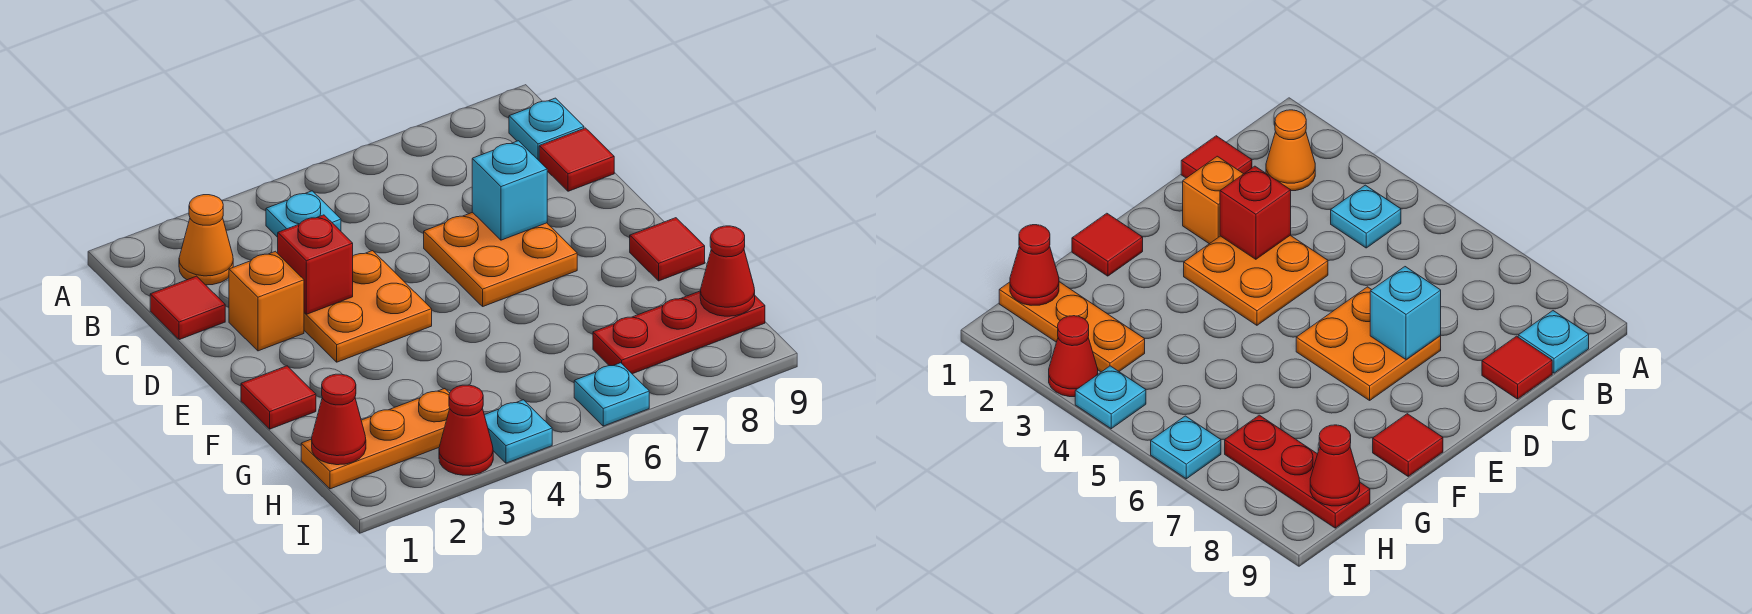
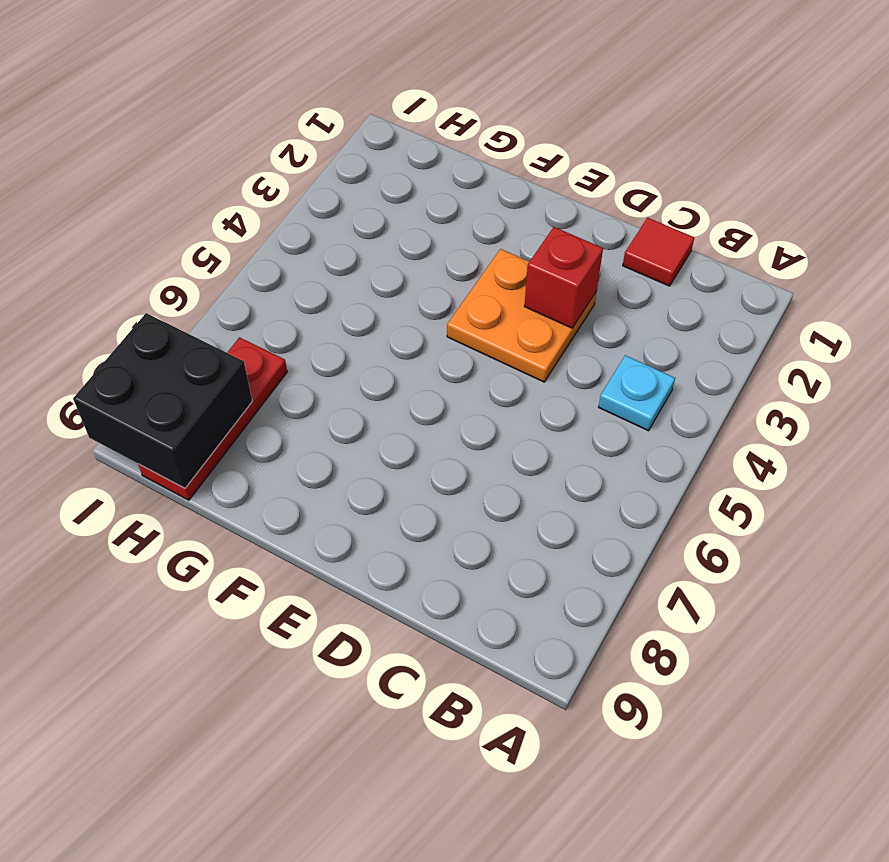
black 2x2 brick [73,313,252,488] -> red 1x1 cone [700,226,755,316]
none -> orange 1x1 cone [179,195,233,285]
none -> cyan 1x1 plate [509,98,584,160]
none -> red 1x1 tile [539,128,614,191]

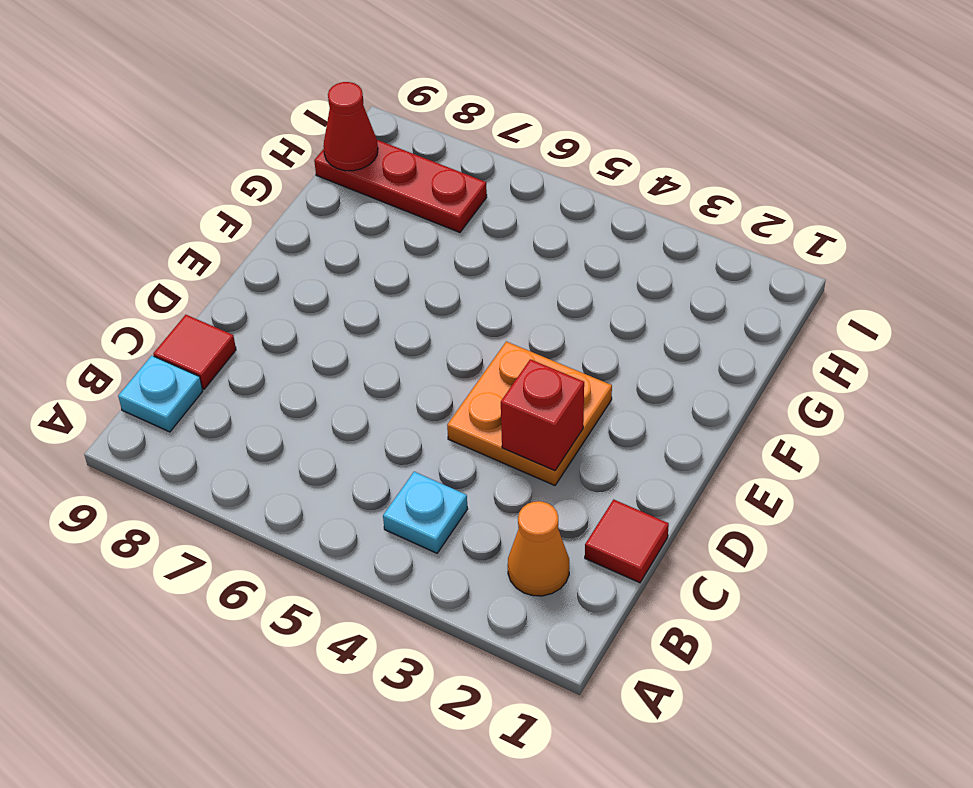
none -> orange 1x1 brick [229,251,304,351]
none -> orange 2x2 plate [424,212,577,306]
none -> red 1x1 tile [241,366,316,429]

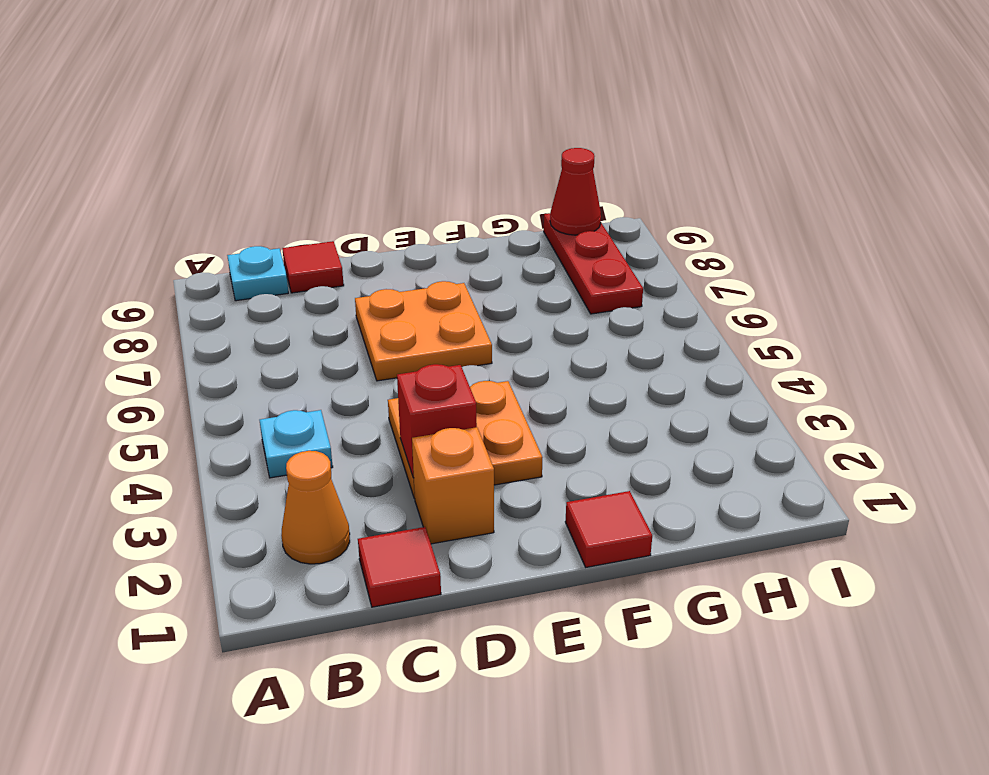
none -> red 1x1 tile [630,218,705,281]
none -> orange 1x3 plate [301,389,450,489]
none -> red 1x1 cone [439,385,493,475]

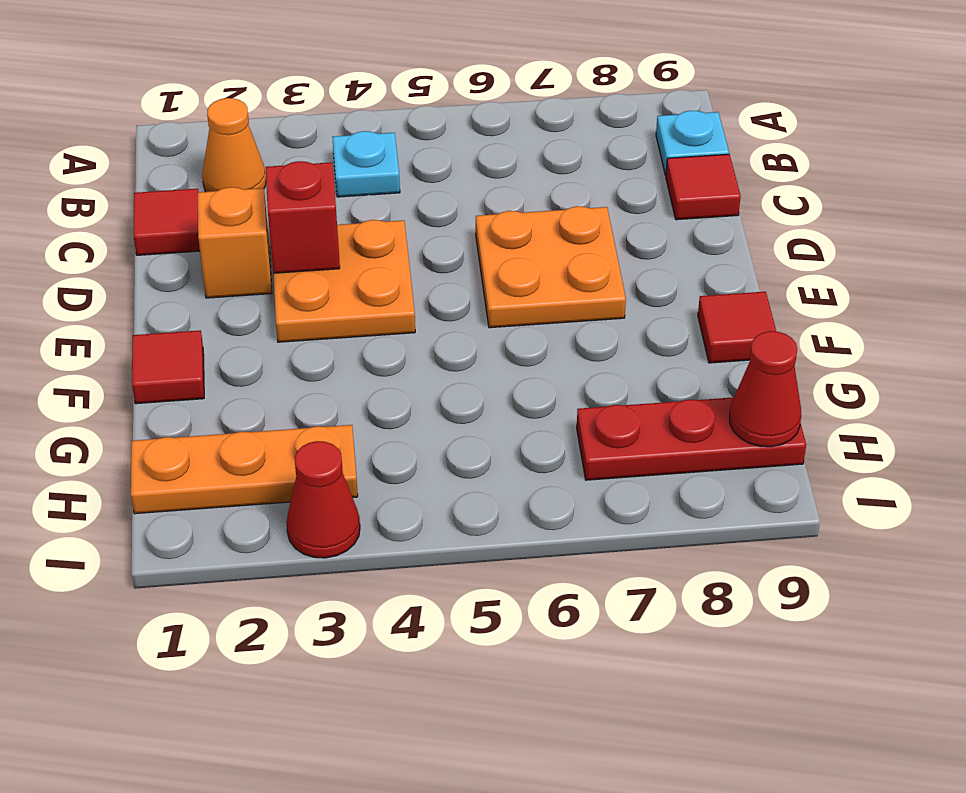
none -> cyan 1x1 plate [484,400,552,463]
none -> cyan 1x1 plate [574,363,649,426]
none -> cyan 1x1 brick [472,141,547,240]

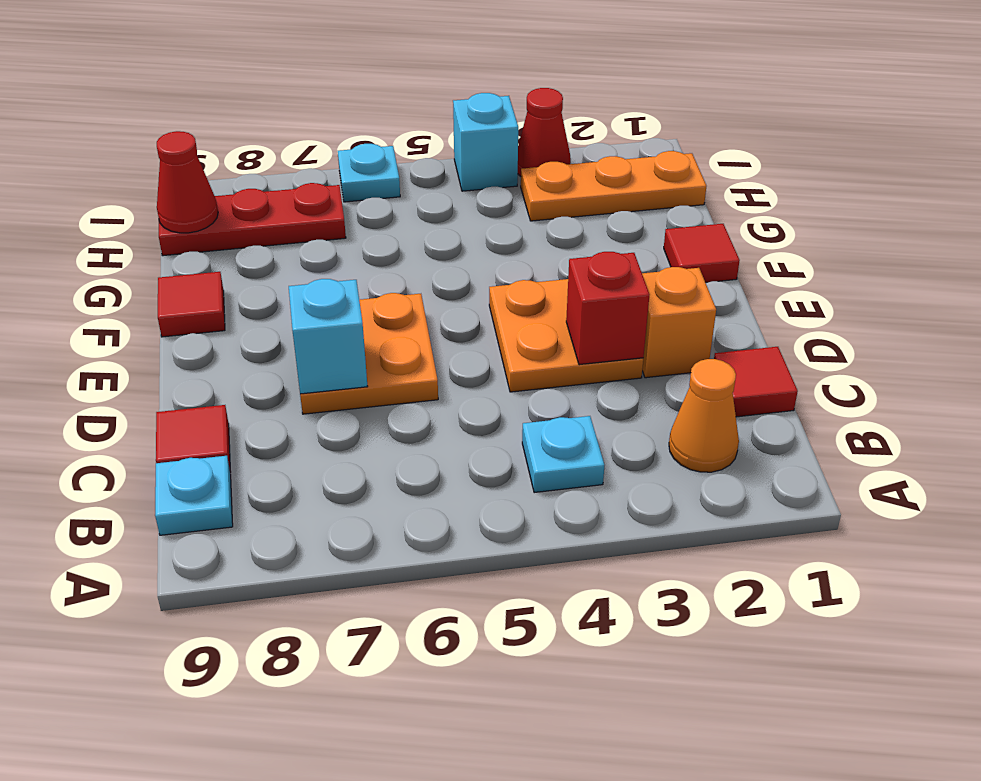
cyan 1x1 brick [453,93,518,191] -> cyan 1x1 plate [484,400,552,463]
none -> red 1x1 cone [312,374,366,465]

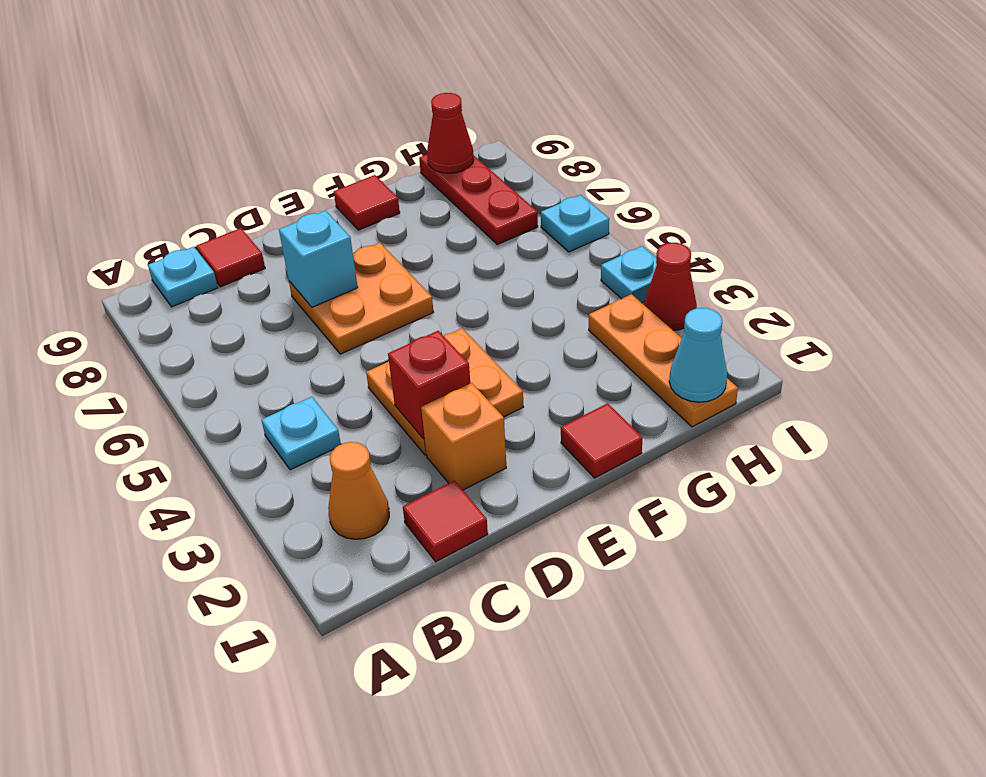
cyan 1x1 cone [669,308,727,402] -> red 1x1 cone [312,374,366,465]

